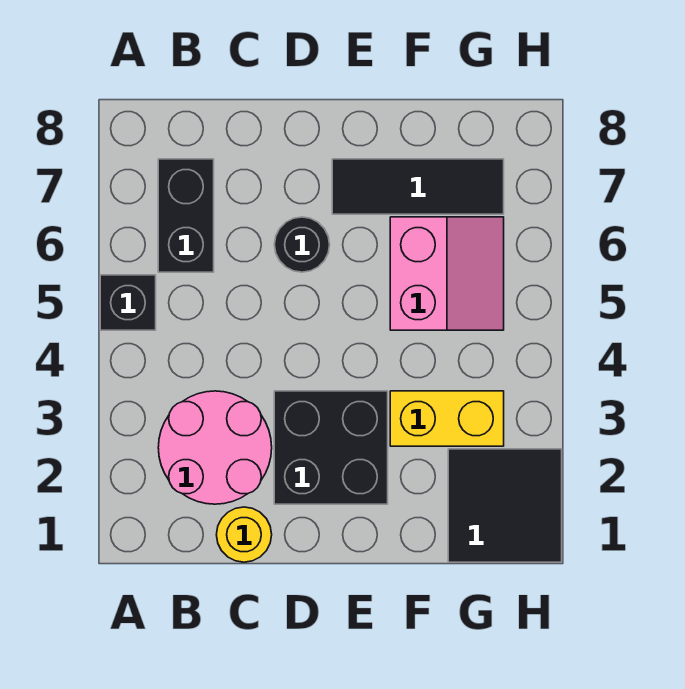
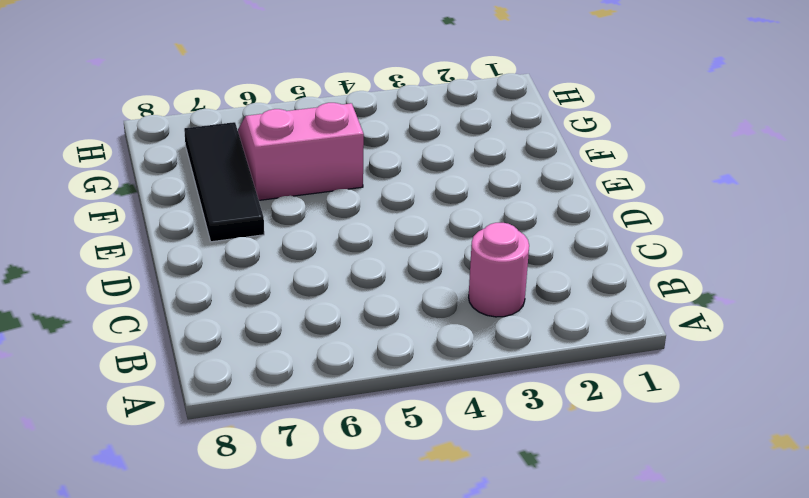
pink 1x1 round brick [469,223,529,317] -> pink 2x2 round brick [158,391,272,504]
none -> black 1x1 brick [100,275,156,330]
none -> black 1x2 brick [158,159,214,272]

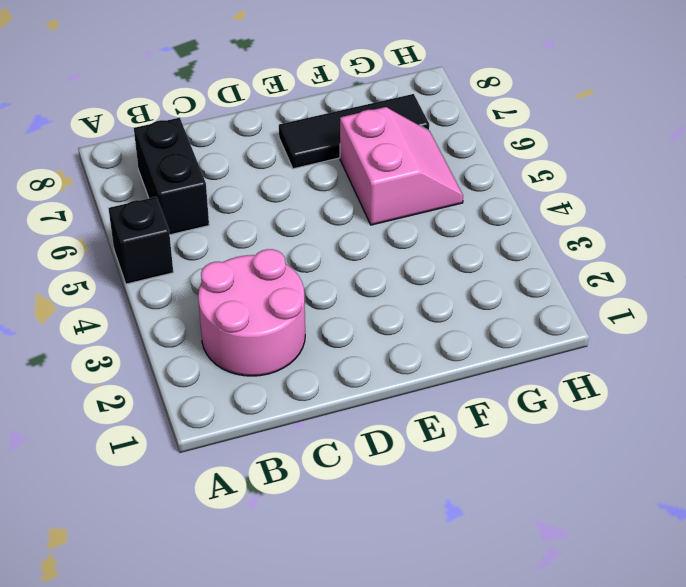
none -> yellow 1x1 round brick [216,507,272,562]
none -> black 2x2 brick [274,391,388,504]

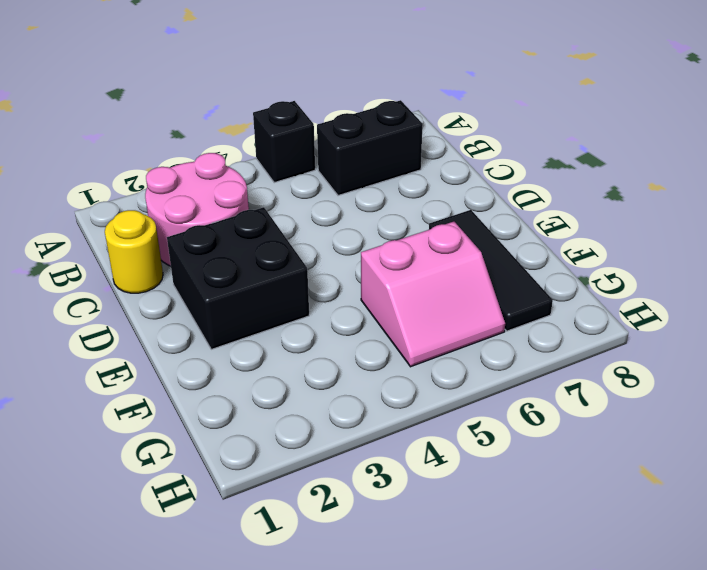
none -> black 1x1 round brick [274,217,330,272]
none -> yellow 1x2 brick [390,391,504,446]

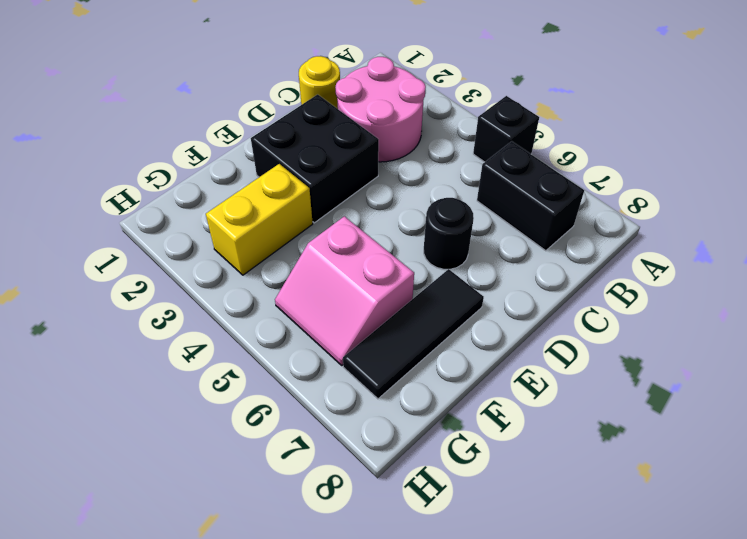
none -> black 2x2 tile [448,449,562,562]

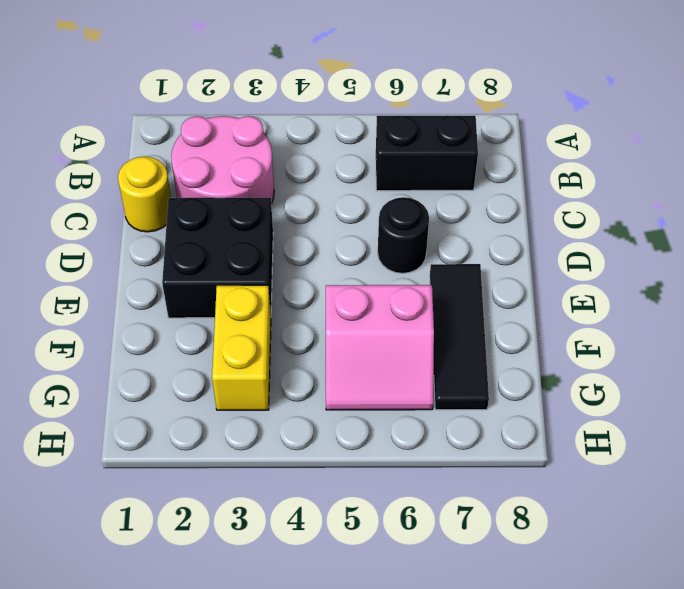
none -> black 1x1 brick [100,275,156,330]
none -> black 2x2 tile [448,449,562,562]

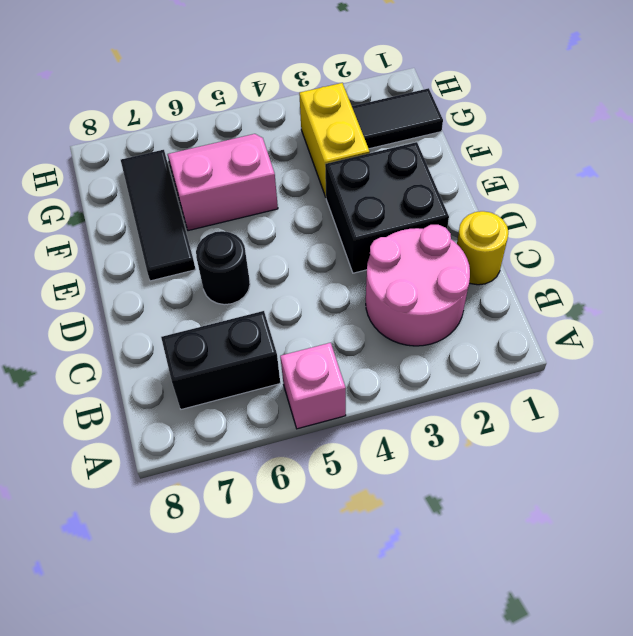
pink 1x1 brick [280,343,346,429] -> black 1x1 brick [100,275,156,330]
black 1x2 tile [352,88,443,149] -> black 2x2 tile [448,449,562,562]

